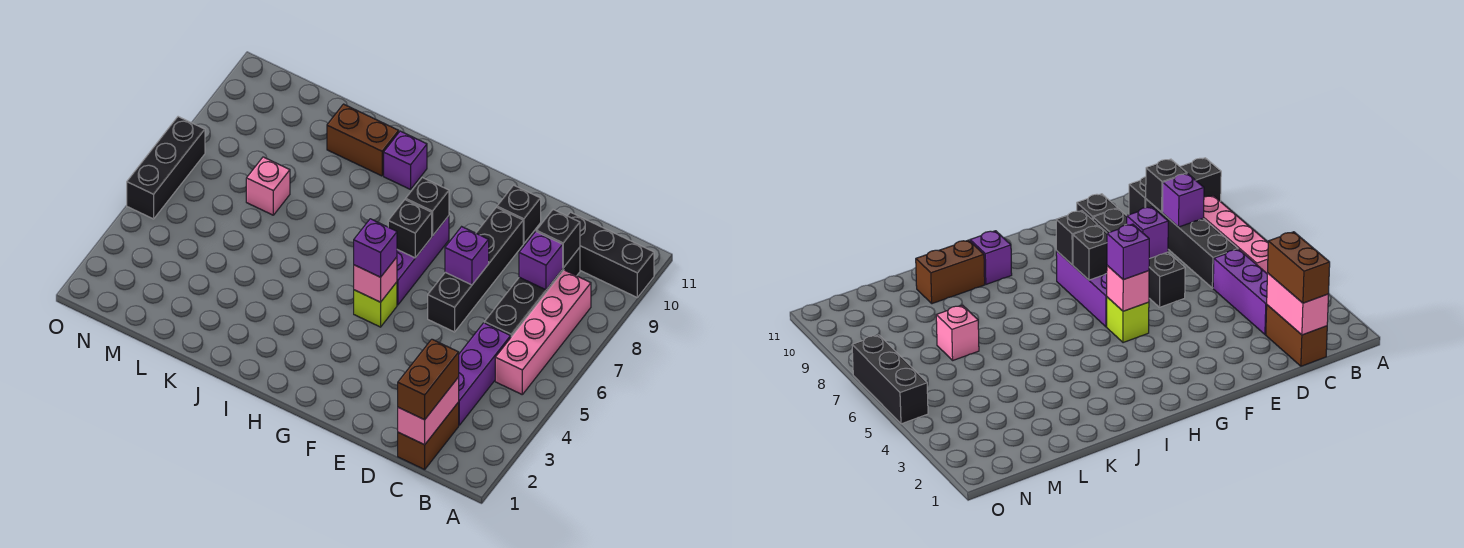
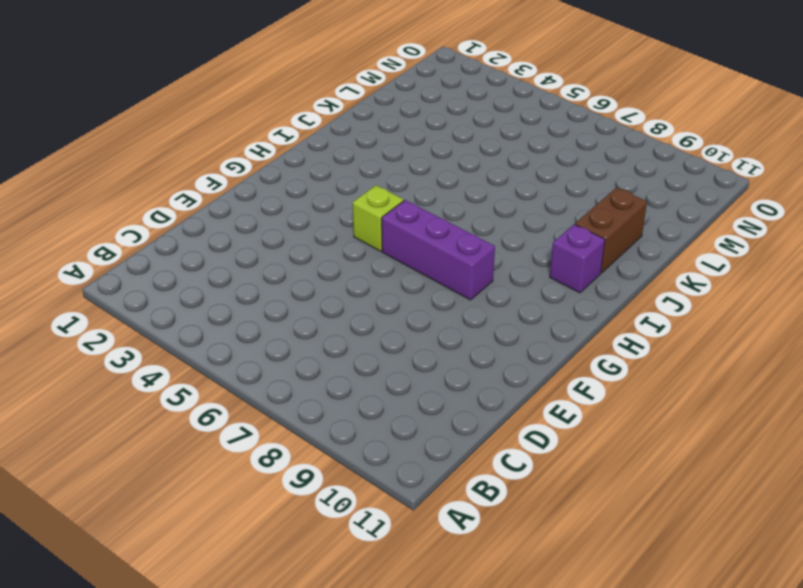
none -> black 1x3 brick [568,212,654,297]
none -> pink 1x4 brick [495,270,591,394]
none -> brown 1x2 brick [398,402,459,470]

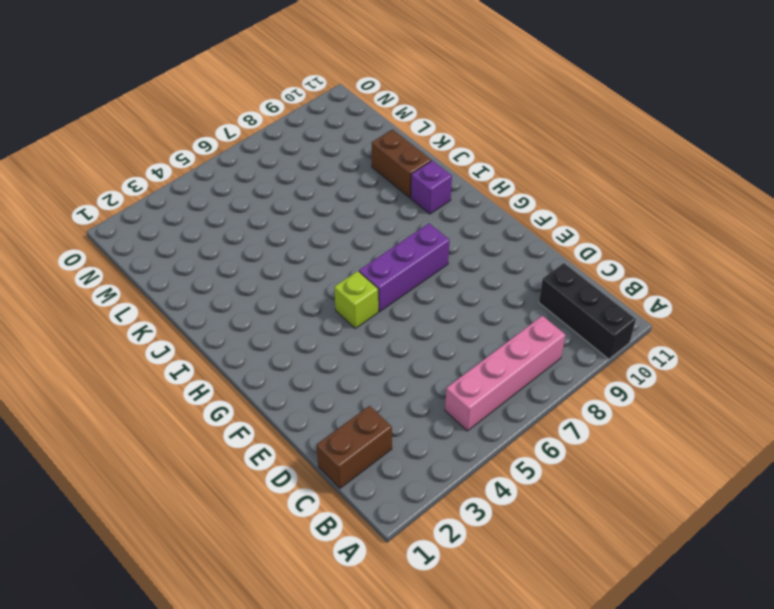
none -> purple 1x3 brick [459,323,511,425]
none -> black 1x4 brick [484,247,580,337]
none -> black 1x4 brick [428,207,523,332]

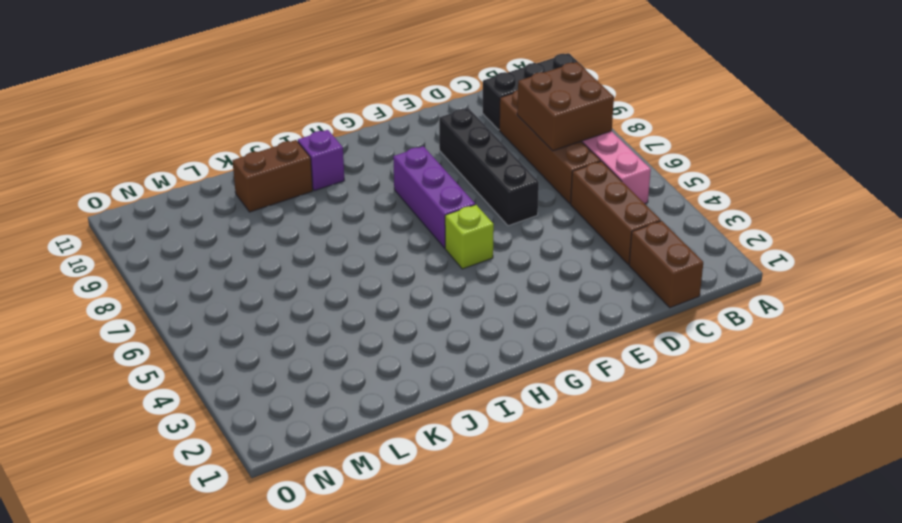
brown 2x2 brick [517,62,614,151] -> purple 1x1 brick [519,232,563,290]
brown 1x3 brick [571,161,661,265] -> purple 1x3 brick [459,323,511,425]
brown 1x4 brick [499,90,601,204] -> black 1x4 brick [484,247,580,337]
none -> black 1x1 brick [497,185,541,243]
none -> pink 1x1 brick [246,157,290,215]
none -> black 1x3 brick [127,117,205,219]

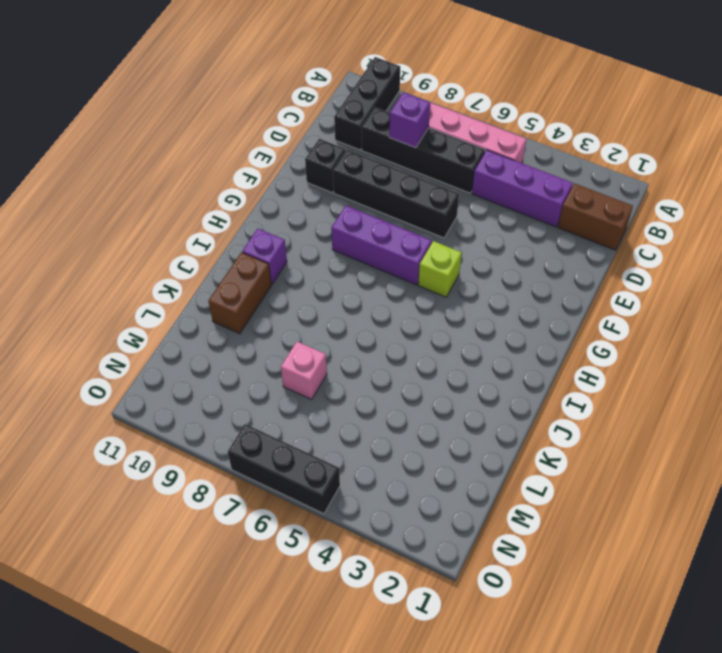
none -> pink 1x2 brick [398,377,459,445]
none -> black 1x1 brick [536,210,580,268]
none -> purple 1x1 brick [445,227,489,285]

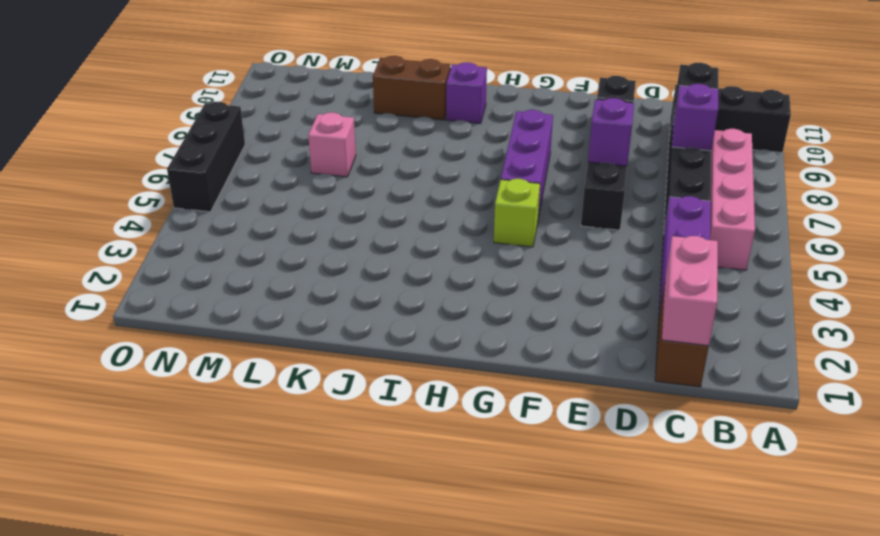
none -> pink 1x1 brick [354,257,397,302]
none -> black 1x1 brick [388,200,432,258]
none -> black 1x1 brick [406,177,449,236]

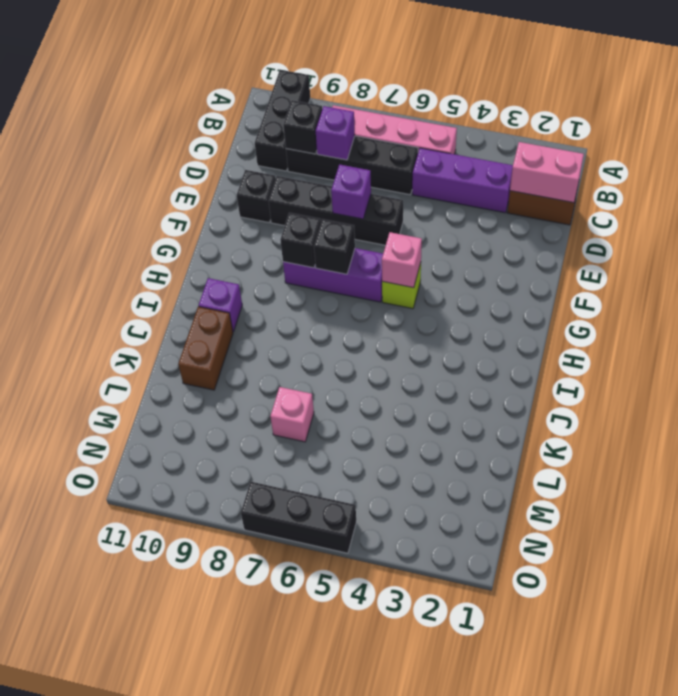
none -> brown 1x2 brick [398,339,459,420]
none -> purple 1x1 brick [354,219,397,277]

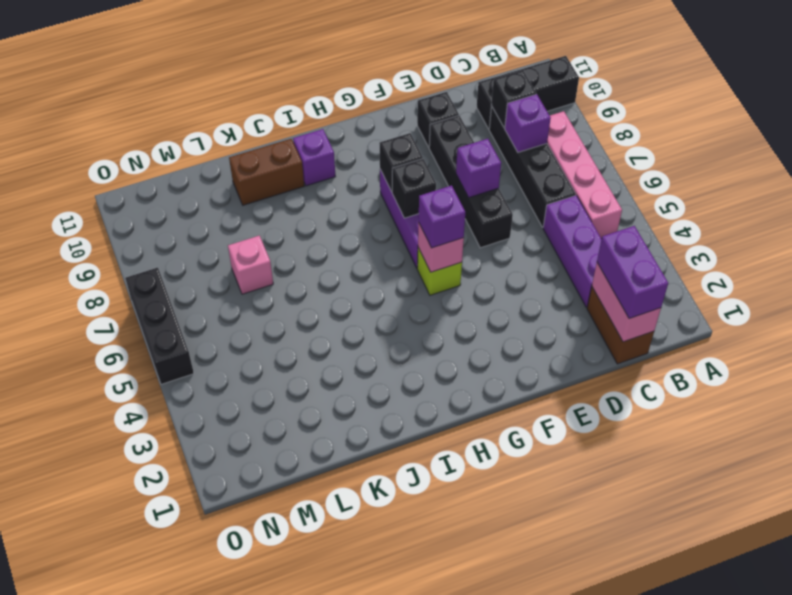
purple 1x2 brick [597,226,668,319] -> brown 1x2 brick [398,339,459,420]

